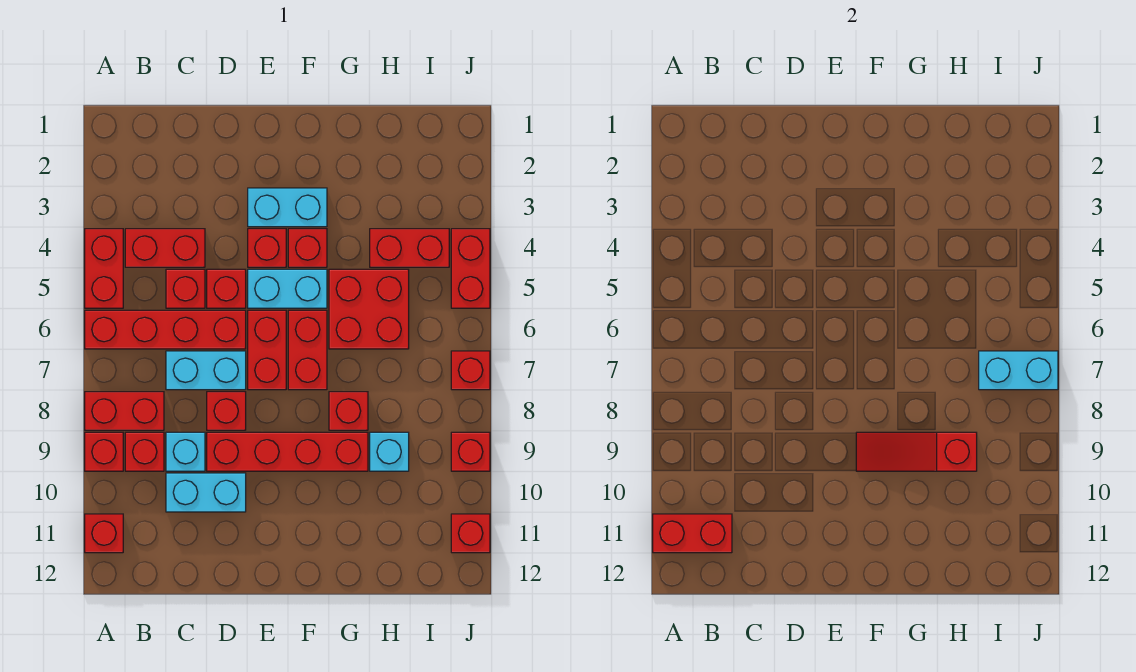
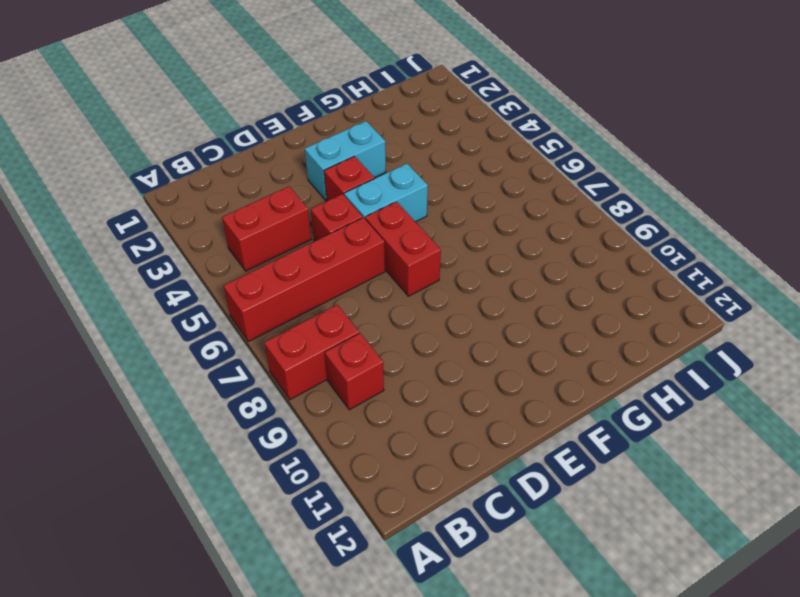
none -> red 1x2 brick [85,229,123,308]
none -> red 1x1 brick [85,432,123,471]
none -> red 1x1 brick [85,514,123,553]
none -> red 1x1 brick [166,269,205,308]

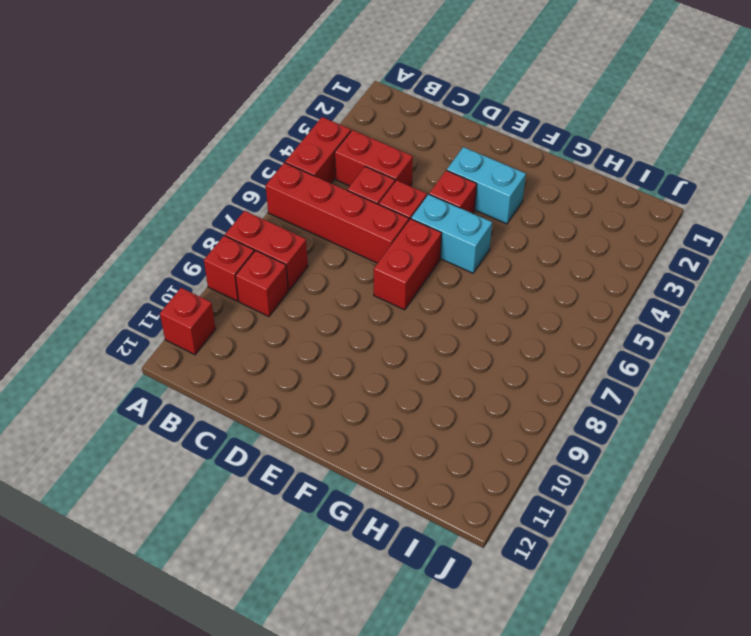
none -> cyan 1x2 brick [166,351,246,390]
none -> cyan 1x1 brick [166,432,205,471]
none -> cyan 1x2 brick [166,473,246,512]
none -> red 1x1 brick [207,392,246,430]

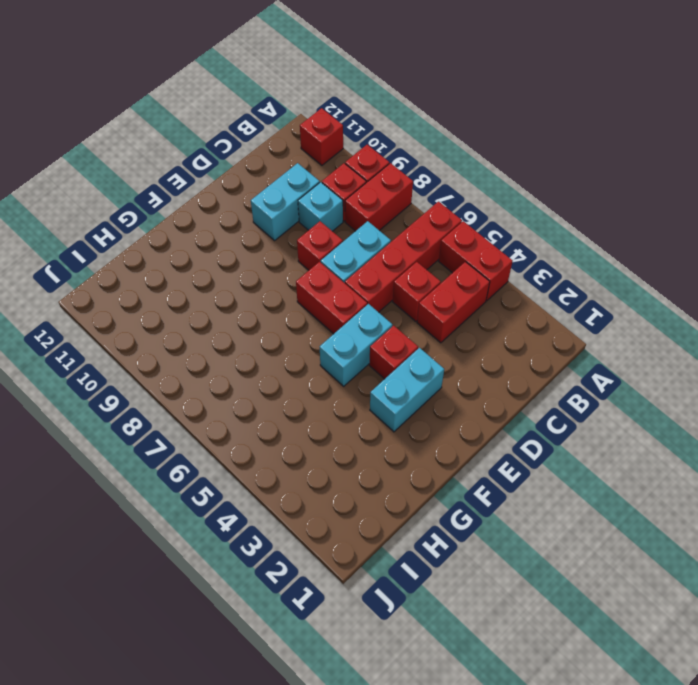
none -> red 1x1 brick [207,269,246,308]
none -> red 1x4 brick [207,432,368,471]
none -> red 1x1 brick [288,229,327,267]
none -> red 1x2 brick [288,310,327,390]

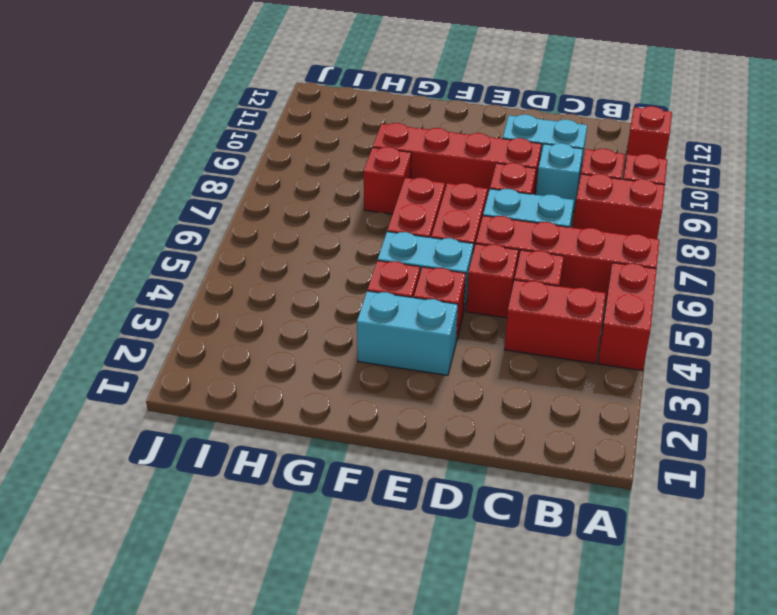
none -> red 2x2 brick [329,269,409,349]
none -> red 1x2 brick [370,229,449,267]
none -> cyan 1x1 brick [370,432,409,471]
none -> red 1x2 brick [451,229,490,308]

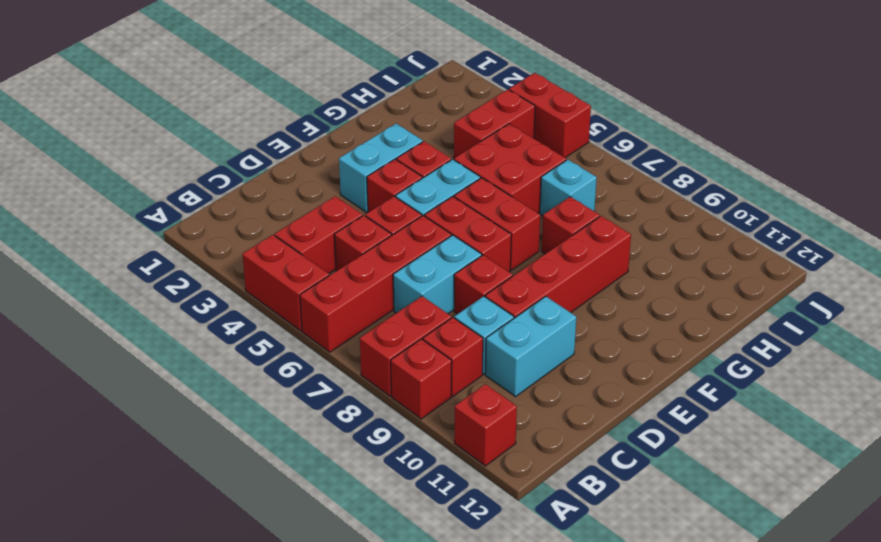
cyan 1x1 brick [540,160,597,216] -> cyan 1x1 brick moved to [370,432,409,471]
none -> red 1x1 brick [451,351,490,390]
none -> red 1x1 brick [451,432,490,471]
none -> red 1x1 brick [451,514,490,553]
none -> red 1x2 brick [653,514,732,553]

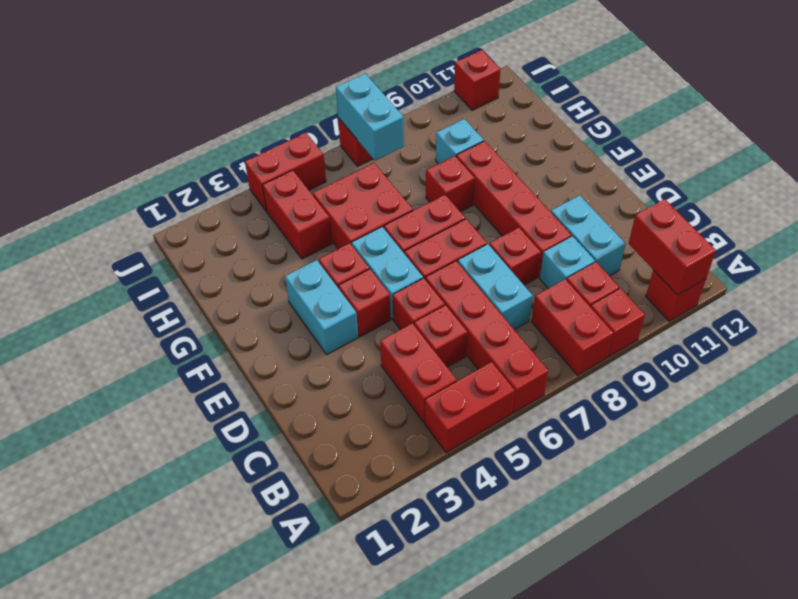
none -> red 1x1 brick [451,432,490,471]
none -> red 1x3 slope [856,432,977,471]

